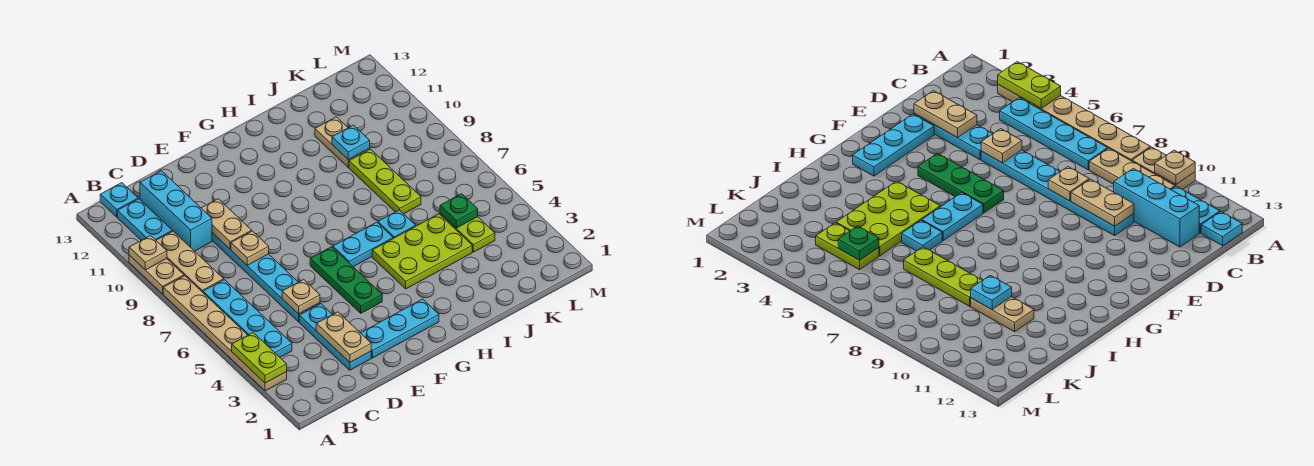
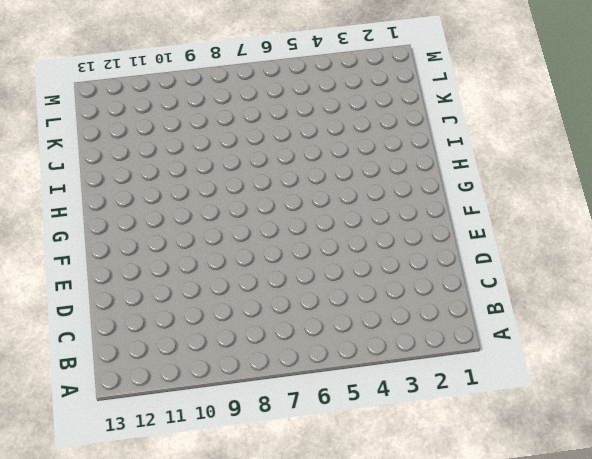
none -> tan 1x6 plate [163,276,287,391]
none -> tan 1x2 plate [129,255,184,294]
none -> cyan 1x4 plate [203,280,292,357]

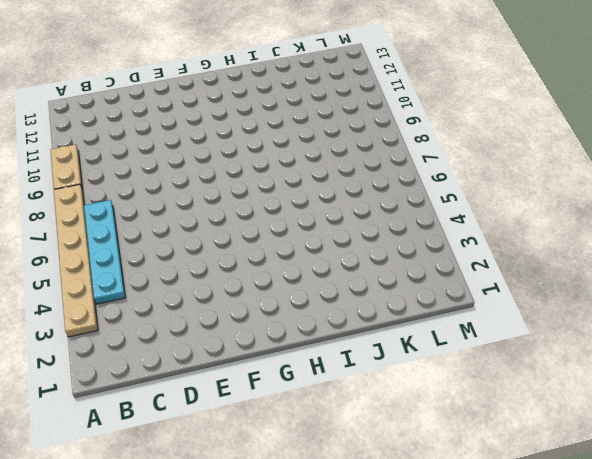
none -> tan 1x3 plate [156,231,224,292]
none -> cyan 1x2 plate [117,199,172,240]
none -> cyan 1x1 plate [100,183,138,217]

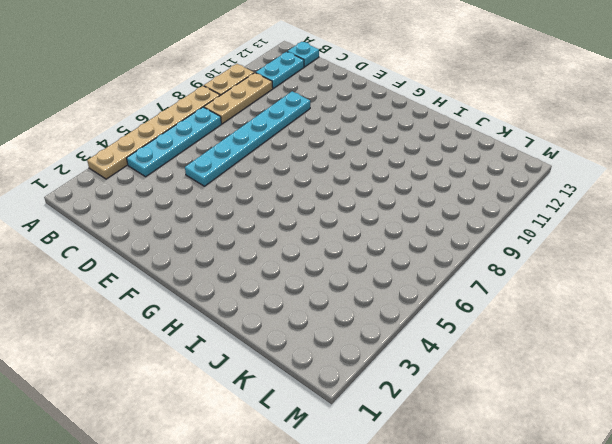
none -> cyan 1x3 brick [140,171,212,251]
none -> cyan 1x3 plate [299,304,371,370]
none -> cyan 1x3 plate [361,299,439,358]

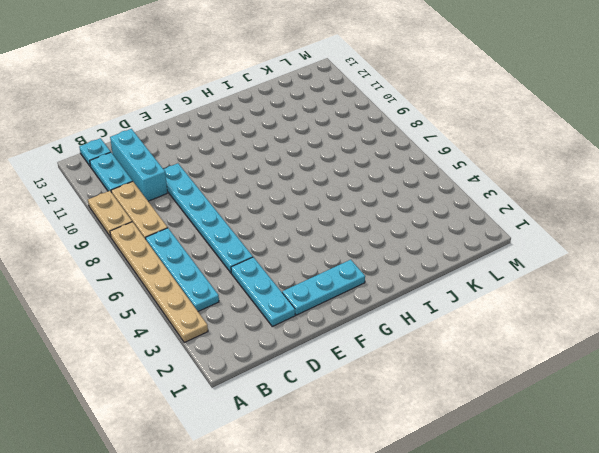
none -> green 1x3 plate [310,247,382,313]
none -> cyan 1x2 plate [333,222,393,267]
none -> lime 2x3 plate [372,214,472,289]

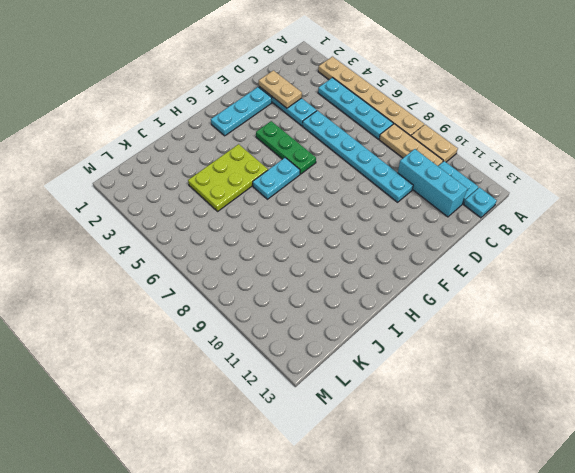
none -> cyan 1x1 plate [378,210,416,238]
none -> lime 1x3 plate [349,149,421,214]
none -> tan 1x2 plate [315,117,370,167]

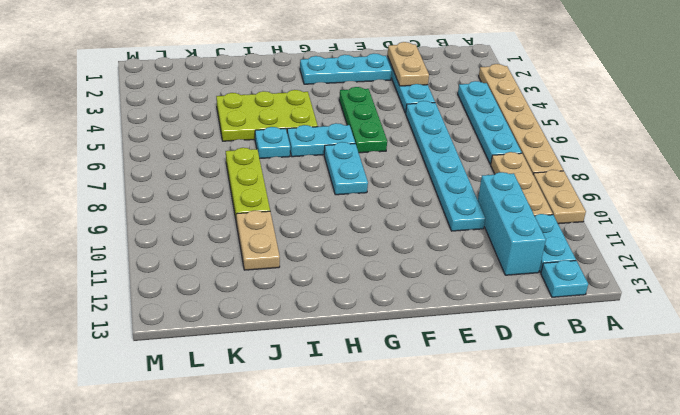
cyan 1x2 plate [324,142,368,195] -> none
none -> lime 1x2 plate [440,213,495,252]
none -> lime 1x2 plate [232,333,287,383]
none -> tan 1x1 plate [129,236,167,270]

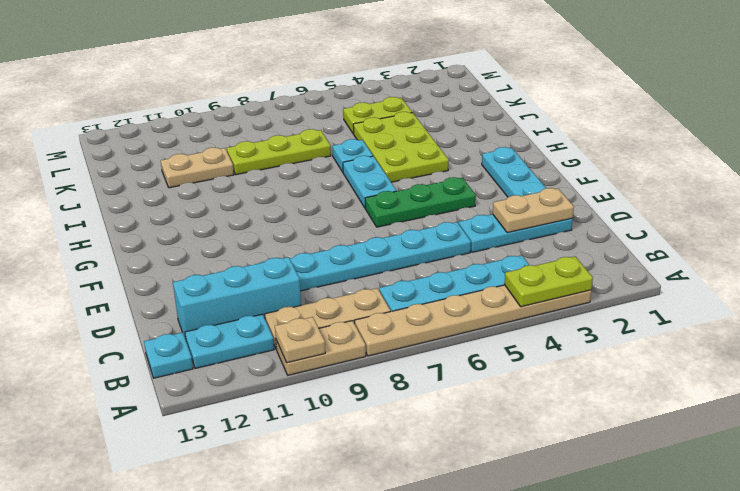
none -> tan 1x1 plate [282,280,320,314]
none -> tan 1x1 plate [231,231,269,266]
none -> tan 1x2 plate [202,199,252,249]

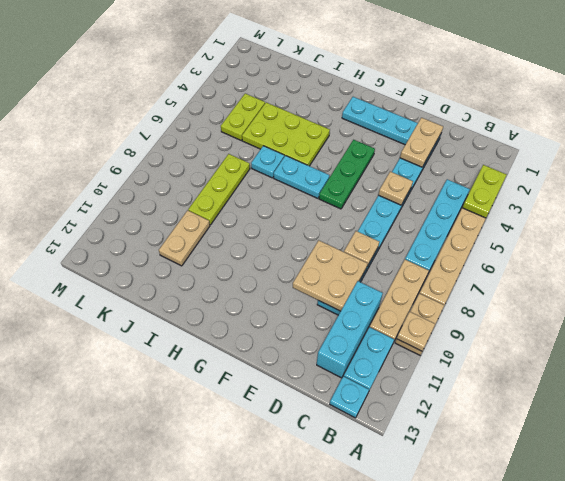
tan 2x2 plate [293,240,368,311] -> tan 1x2 plate [202,199,252,249]
none -> cyan 1x1 plate [332,125,370,160]
none -> green 1x1 plate [440,194,478,228]

